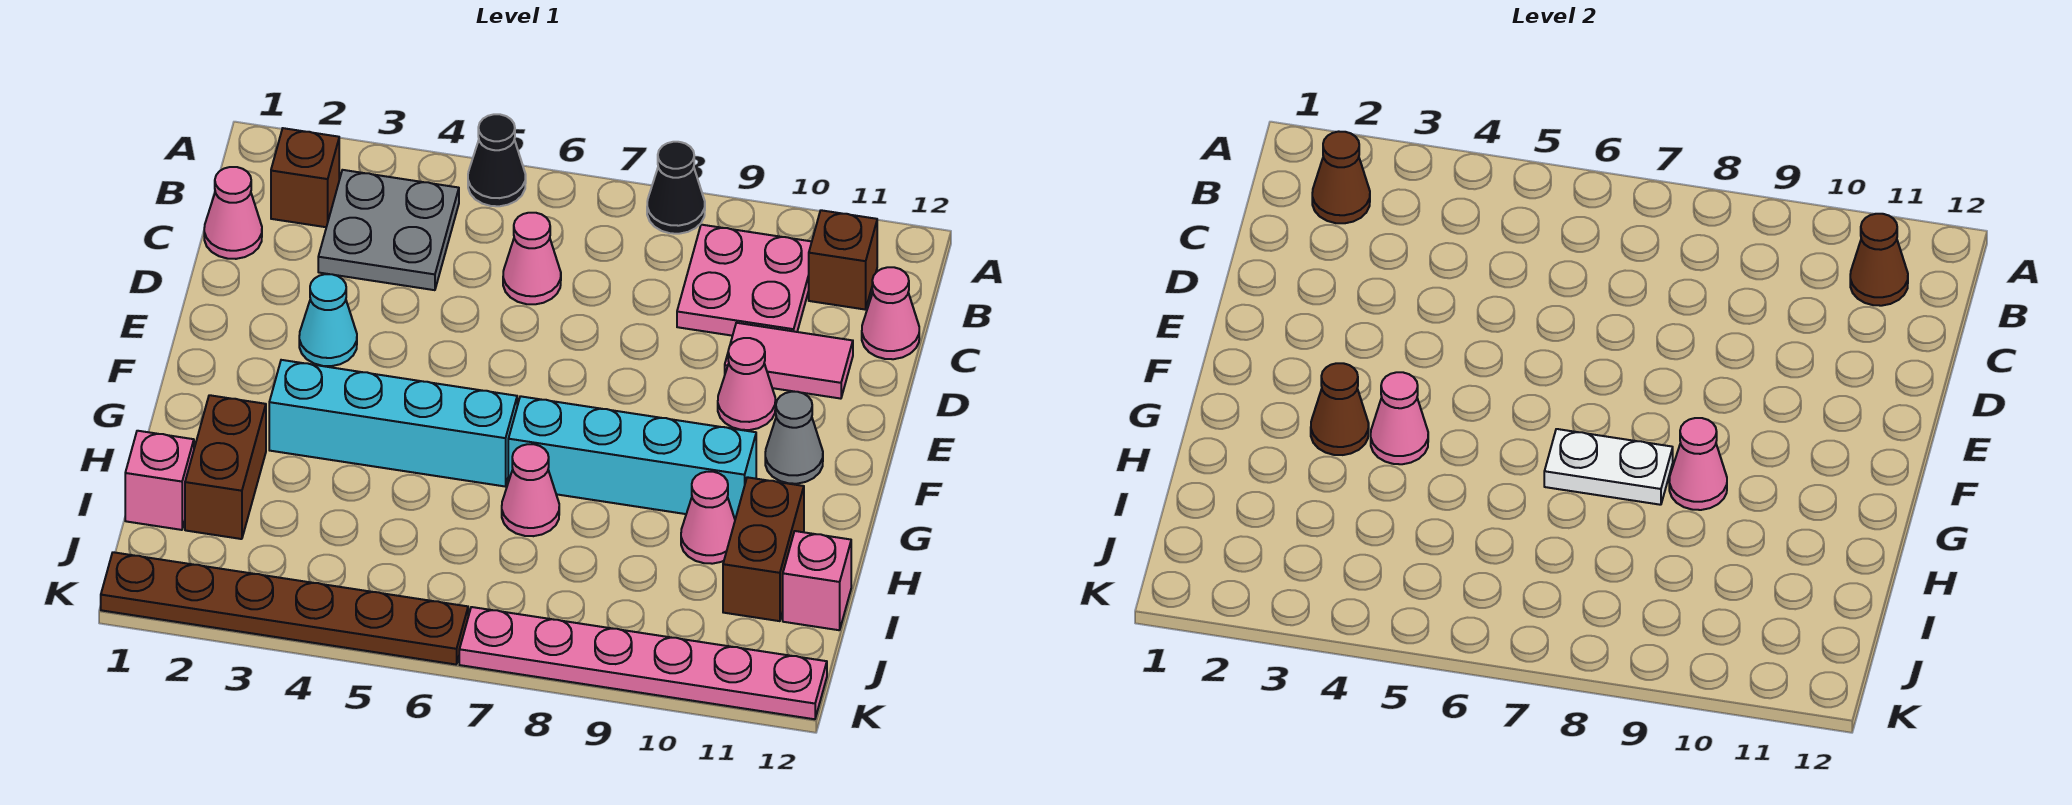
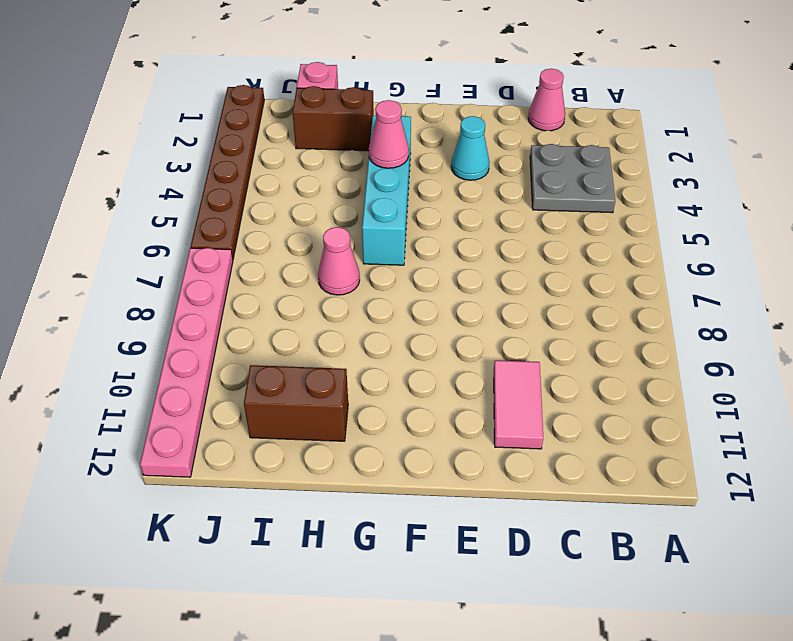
none -> black 1x1 cone [468,114,526,206]
none -> black 1x1 cone [647,142,705,234]
none -> brown 1x1 brick [271,128,339,227]

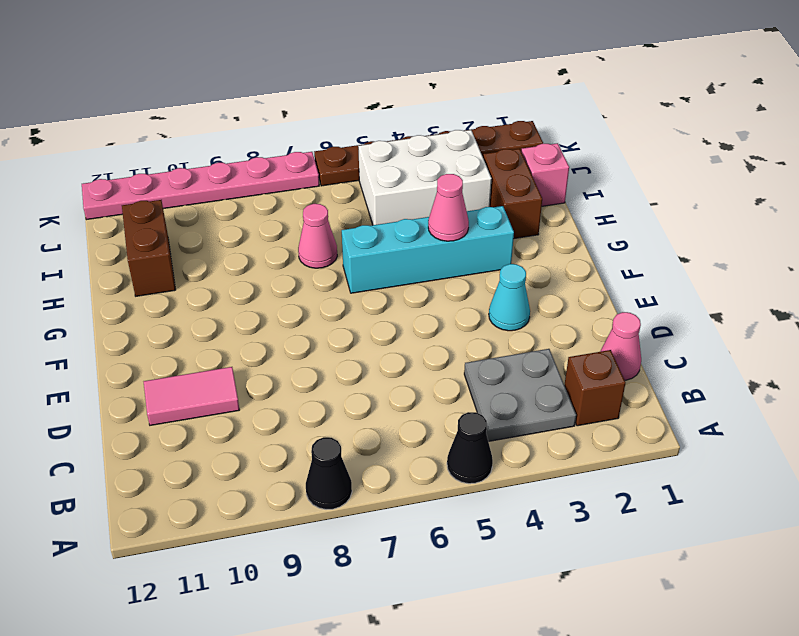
white 2x3 brick [358,130,492,225] -> none
none -> pink 2x2 plate [677,225,812,336]
none -> brown 1x1 brick [809,210,877,310]
none -> pink 1x1 cone [503,213,561,304]

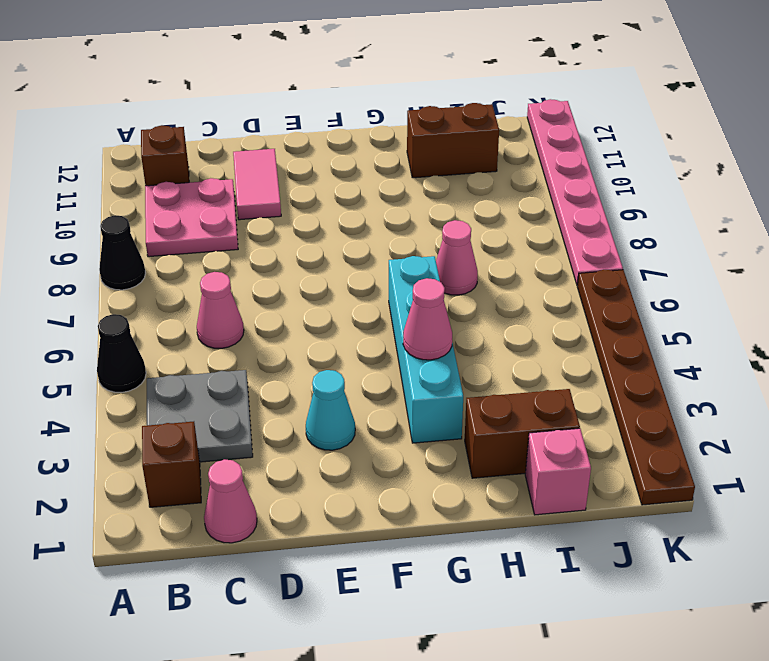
none -> pink 1x1 cone [862,267,919,359]
none -> pink 1x1 cone [718,338,775,430]
none -> grey 1x1 cone [765,392,823,484]

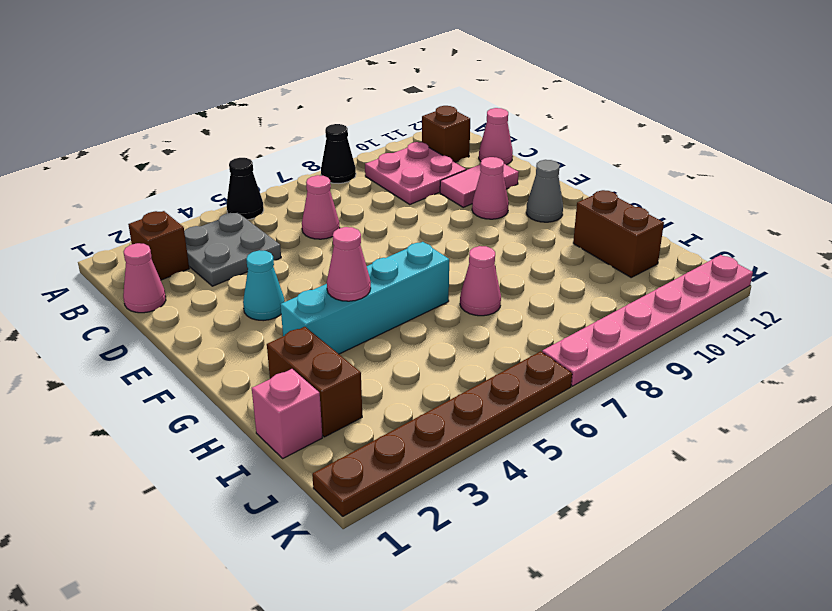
none -> cyan 1x4 brick [508,396,756,519]
none -> pink 1x1 cone [681,472,735,564]
none -> pink 1x1 brick [783,531,851,630]

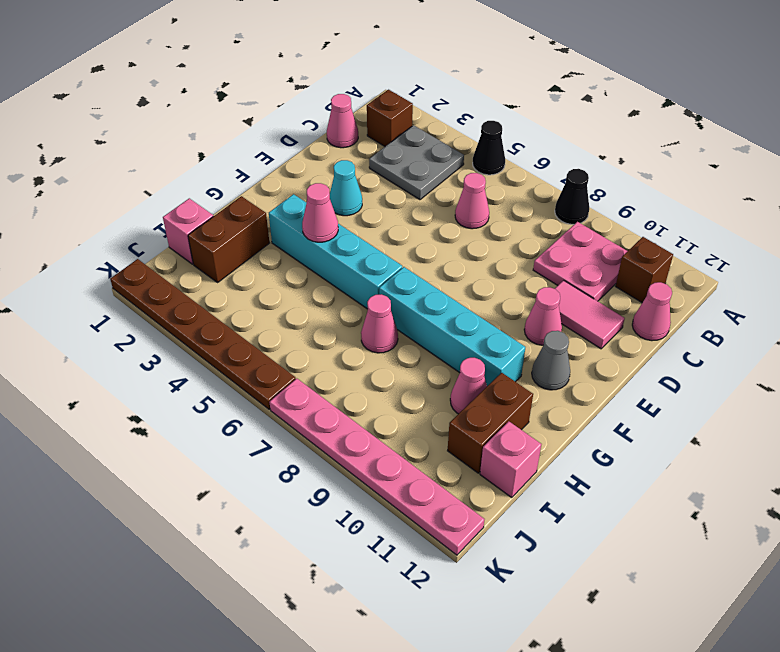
none -> brown 1x1 cone [1312,131,1370,223]
none -> brown 1x1 cone [1850,214,1908,306]
none -> brown 1x1 cone [1311,363,1369,455]

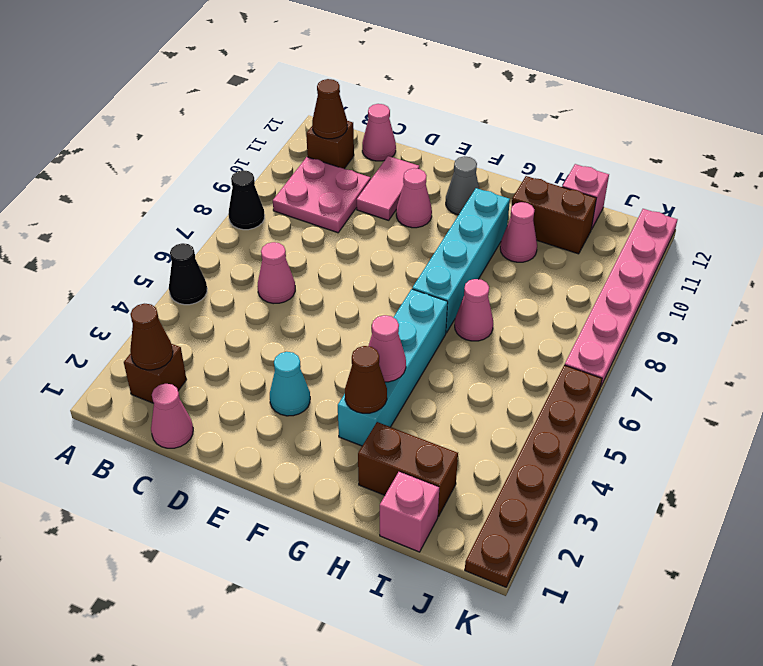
none -> grey 2x2 plate [318,170,459,290]
none -> white 1x2 plate [1544,429,1673,505]
none -> pink 1x1 cone [1669,418,1727,510]

